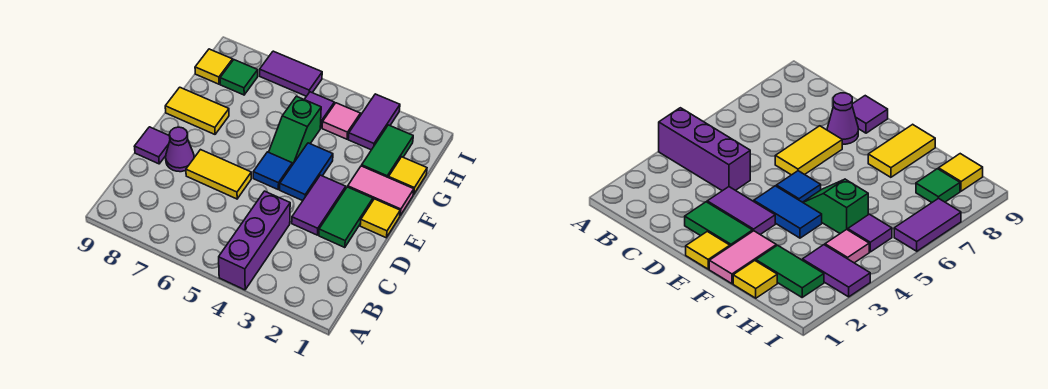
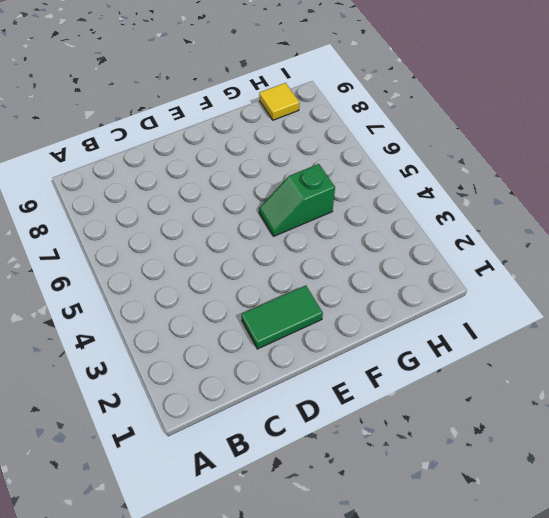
none -> purple 1x3 brick [219,191,290,290]
none -> purple 1x2 tile [292,175,346,235]
none -> yellow 1x2 tile [186,150,251,199]

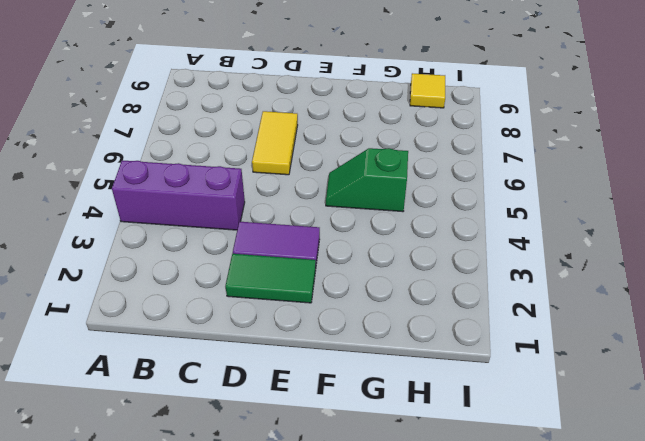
none -> purple 1x1 cone [166,127,194,172]
none -> purple 1x1 tile [134,127,170,164]
none -> yellow 1x1 tile [360,199,400,238]

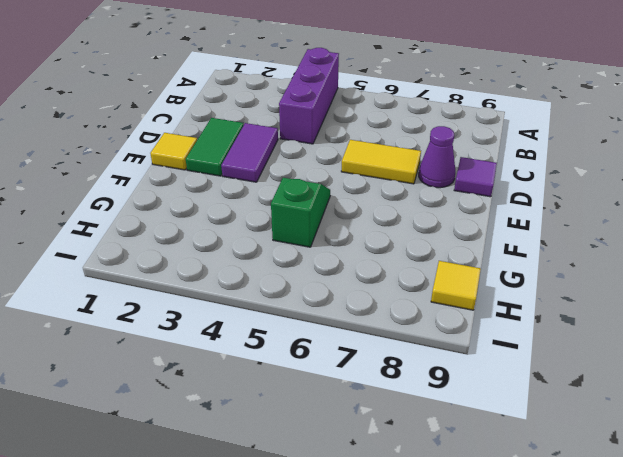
none -> blue 1x2 tile [280,143,333,201]
none -> blue 1x1 tile [253,152,292,189]
none -> pink 1x2 tile [348,166,414,216]

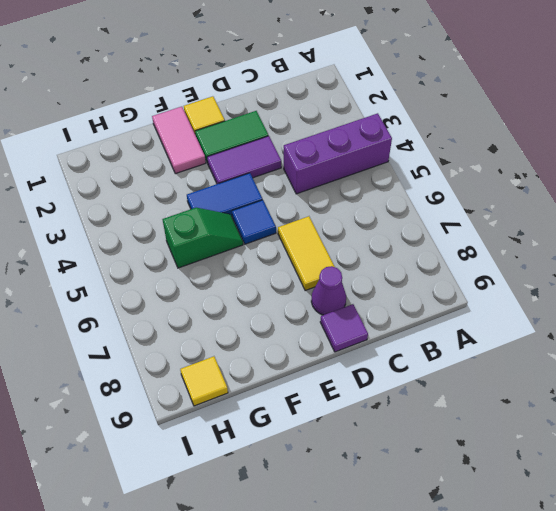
none -> yellow 1x2 tile [165,87,229,134]
none -> yellow 1x1 tile [389,157,427,194]
none -> green 1x2 tile [362,125,413,178]

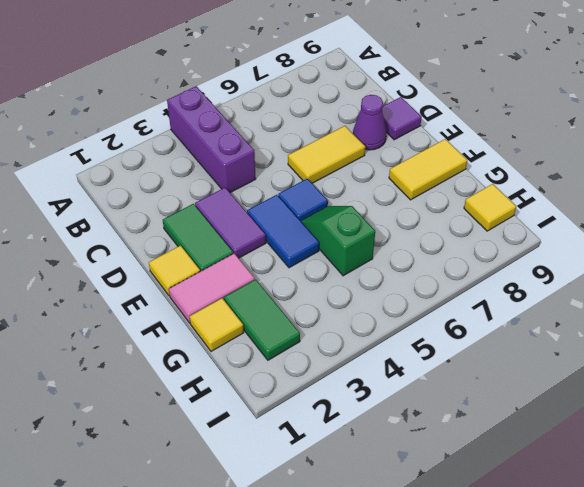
none -> purple 1x2 tile [348,94,400,150]
none -> pink 1x1 tile [322,103,360,139]
none -> purple 1x1 tile [304,92,334,128]

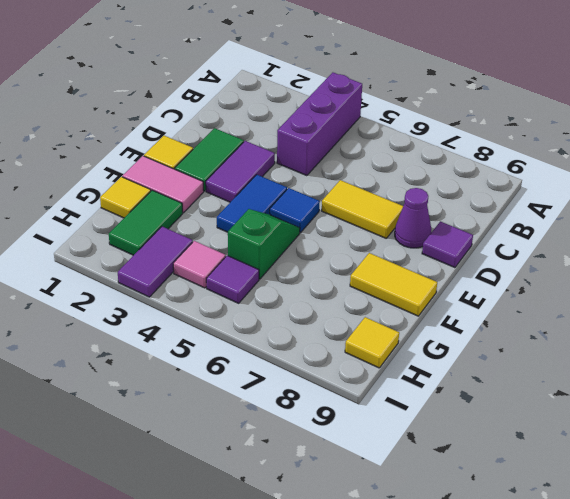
none -> green 1x1 tile [220,60,258,95]
none -> purple 1x2 tile [260,51,322,96]

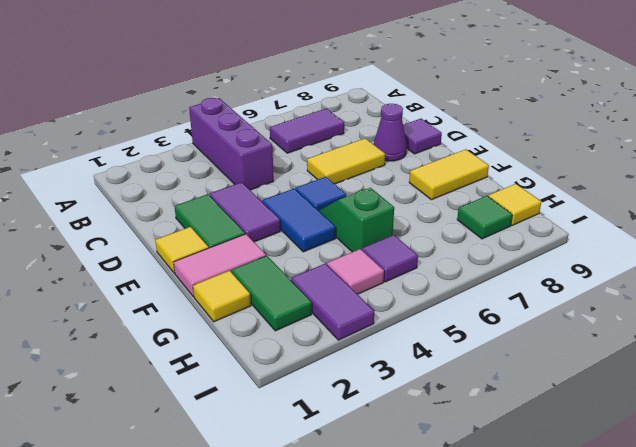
purple 1x2 tile [270,109,344,153] -> purple 1x2 tile moved to [260,51,322,96]

